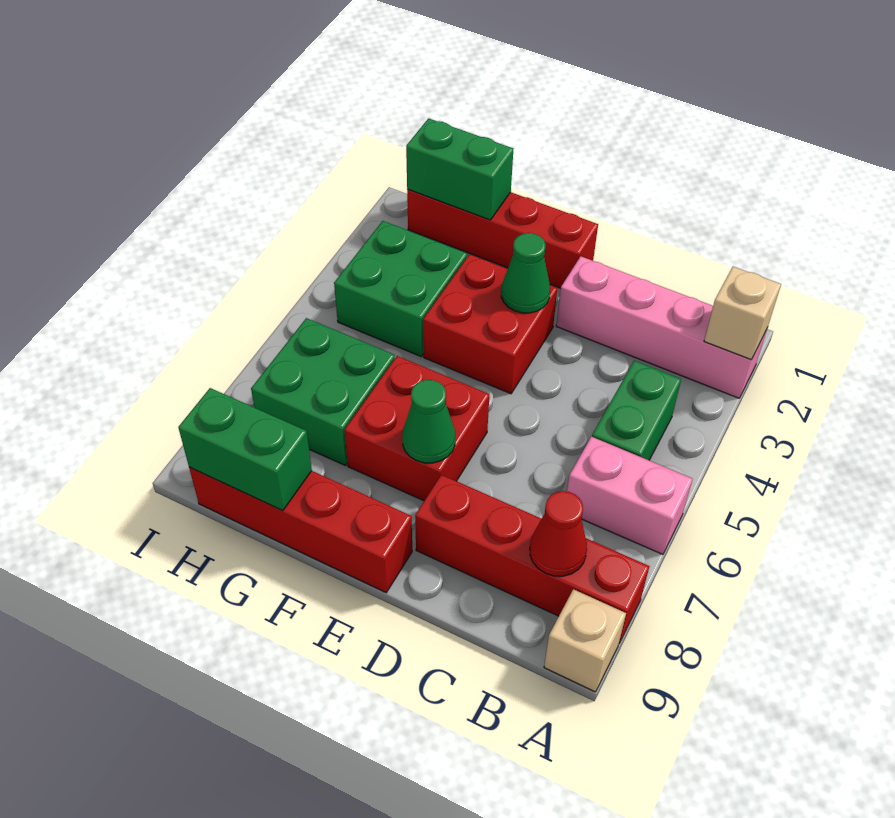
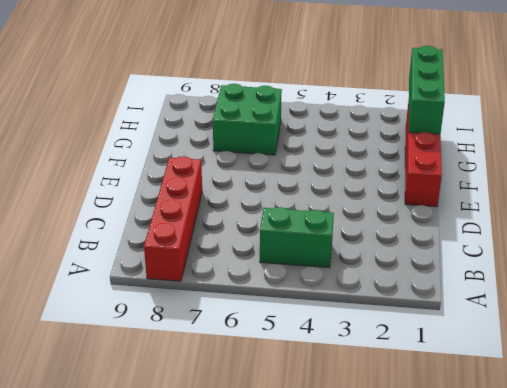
green 1x3 brick [409,46,445,134] -> green 1x2 brick [406,118,513,220]
none -> pink 1x4 brick [556,256,767,398]
none -> pink 1x2 brick [567,437,692,554]
none -> tan 1x1 brick [544,589,626,692]

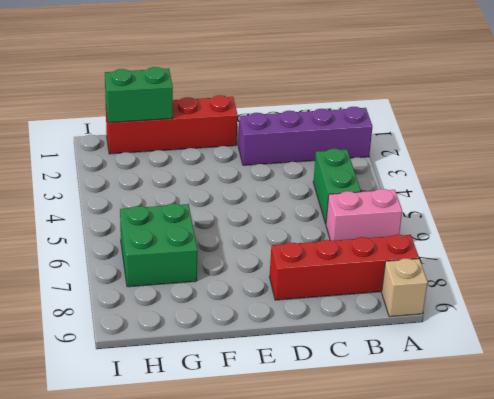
purple 1x4 brick [238,107,373,165] -> pink 1x4 brick [556,256,767,398]
none -> red 2x2 brick [423,254,557,394]
none -> red 2x2 brick [345,356,489,501]
none -> red 1x4 brick [189,467,412,593]

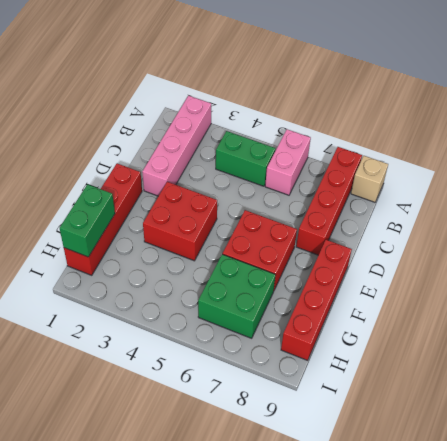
none -> green 2x2 brick [334,221,467,357]
none -> tan 1x1 brick [704,267,781,360]
none -> red 1x1 cone [530,491,587,576]

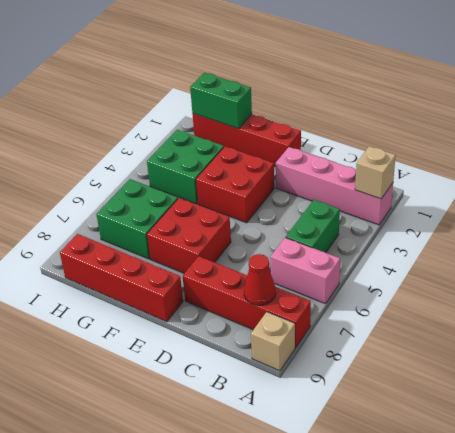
none -> green 1x1 cone [501,233,550,313]
none -> green 1x1 cone [402,380,455,463]
none -> green 1x2 brick [178,388,312,511]

